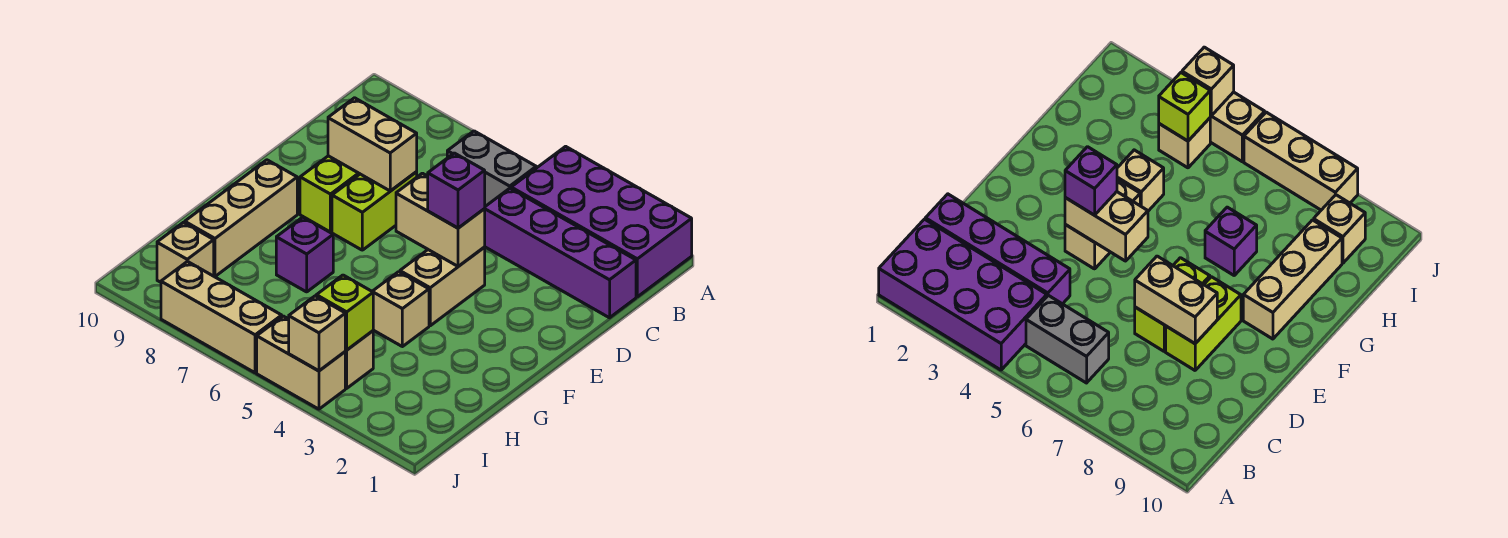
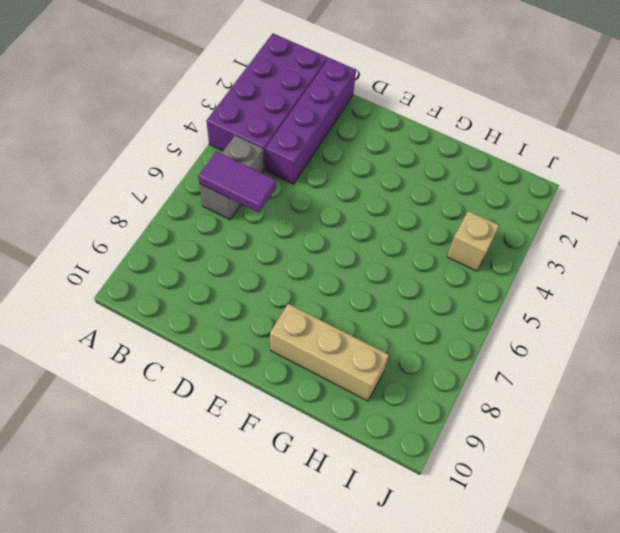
purple 1x2 tile [198,152,276,212] -> none
none -> lime 1x2 brick [332,172,417,250]
none -> lime 1x2 brick [300,156,359,232]
none -> tan 1x2 brick [400,247,485,326]

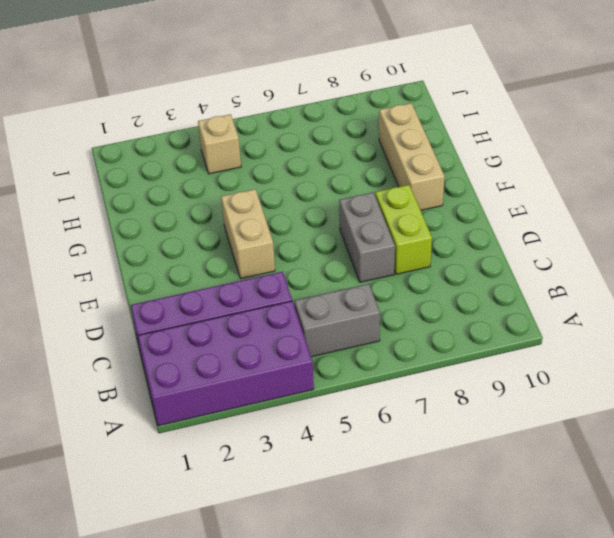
grey 1x2 brick [339,193,395,282] -> lime 1x2 brick [332,172,417,250]
none -> tan 1x1 brick [372,272,429,347]
none -> purple 1x1 brick [276,217,333,292]
none -> tan 1x1 brick [157,222,214,282]

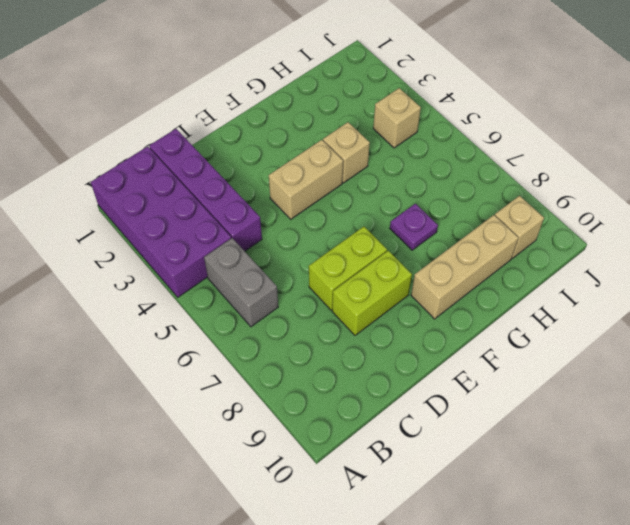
purple 1x1 plate [390,204,438,250] -> purple 1x1 brick [276,217,333,292]
none -> tan 1x2 brick [257,316,345,409]
none -> tan 1x3 brick [161,261,282,373]
none -> tan 1x2 brick [328,98,417,191]

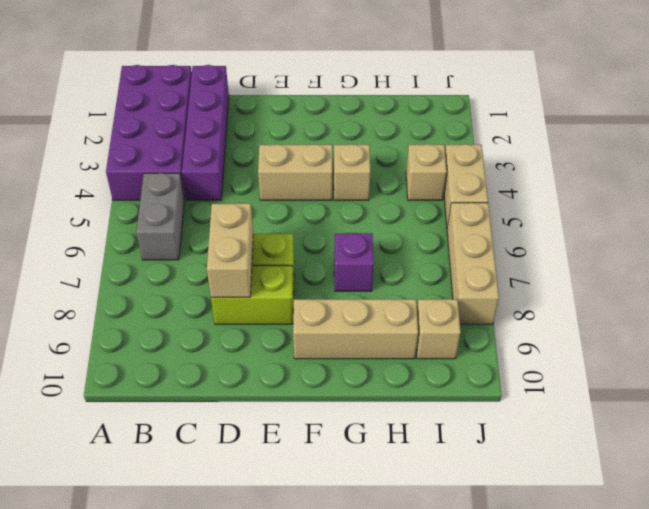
none -> tan 1x2 brick [396,173,485,266]
none -> lime 1x1 brick [316,275,373,350]
none -> tan 1x1 brick [289,296,345,371]

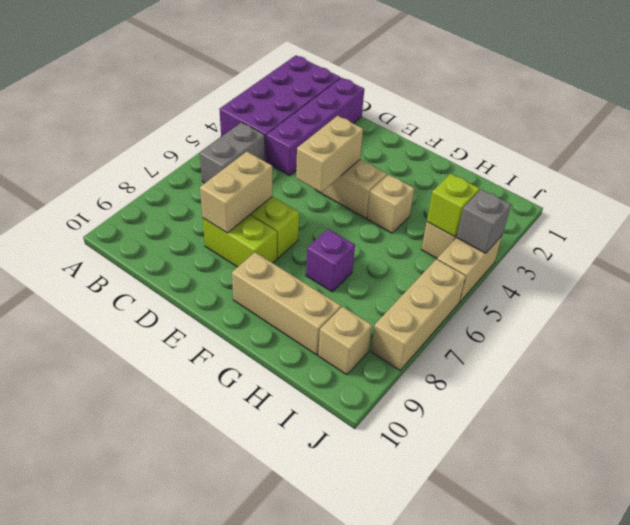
grey 1x1 brick [457,189,511,253] -> tan 1x1 brick [289,296,345,371]
none -> purple 1x1 brick [428,153,485,228]

